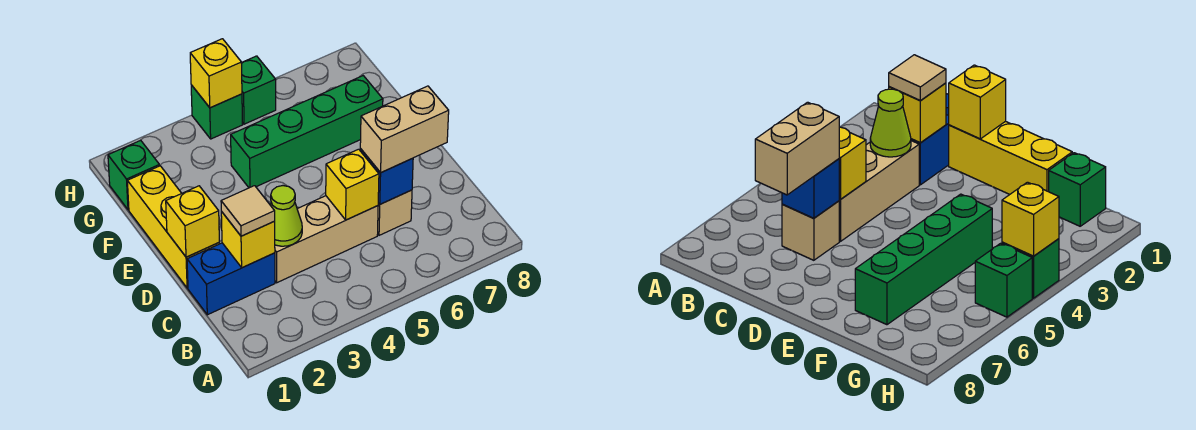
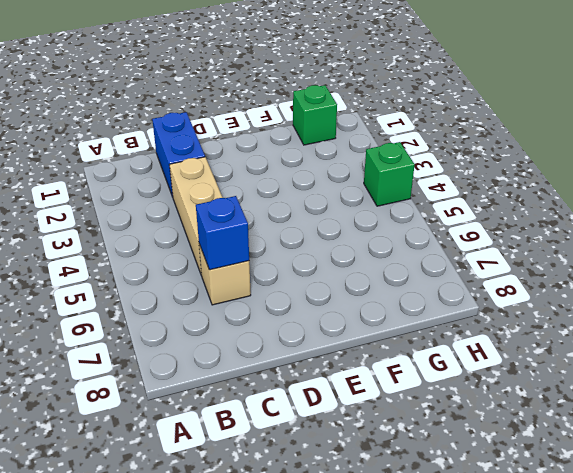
none -> yellow 1x3 brick [127,166,219,288]
none -> green 1x4 brick [231,76,383,188]
none -> green 1x1 brick [242,56,276,124]

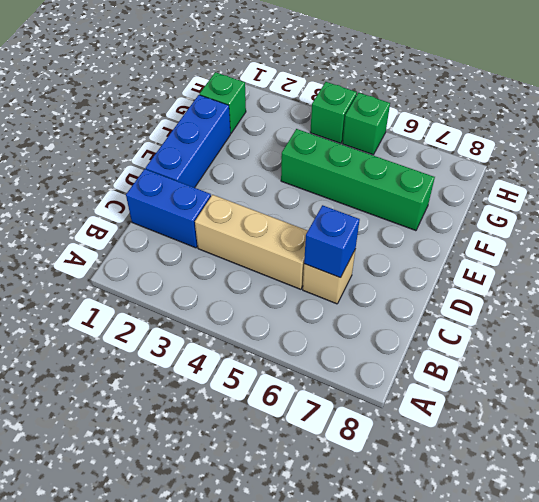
blue 1x3 brick [146,95,231,188] -> yellow 1x3 brick [127,166,219,288]
none -> yellow 1x1 brick [221,212,275,268]
none -> lime 1x1 cone [270,186,302,246]
none -> yellow 1x1 brick [326,149,379,220]

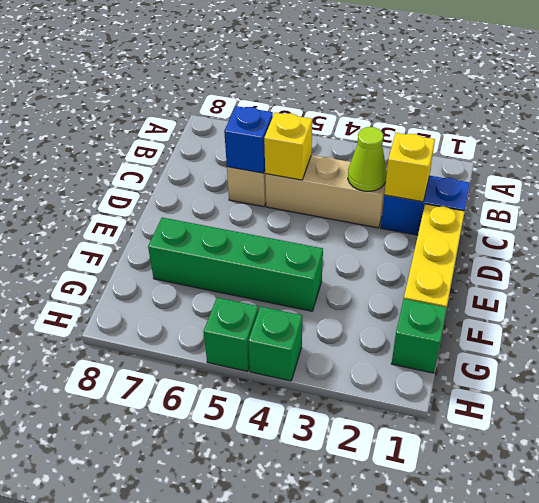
none -> yellow 1x1 brick [166,186,219,257]
none -> yellow 1x1 brick [190,39,242,108]
none -> tan 1x1 tile [221,186,275,236]

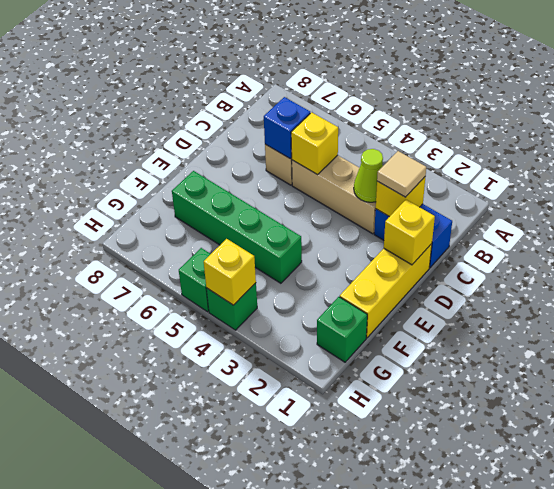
none -> tan 1x2 brick [360,86,449,173]

